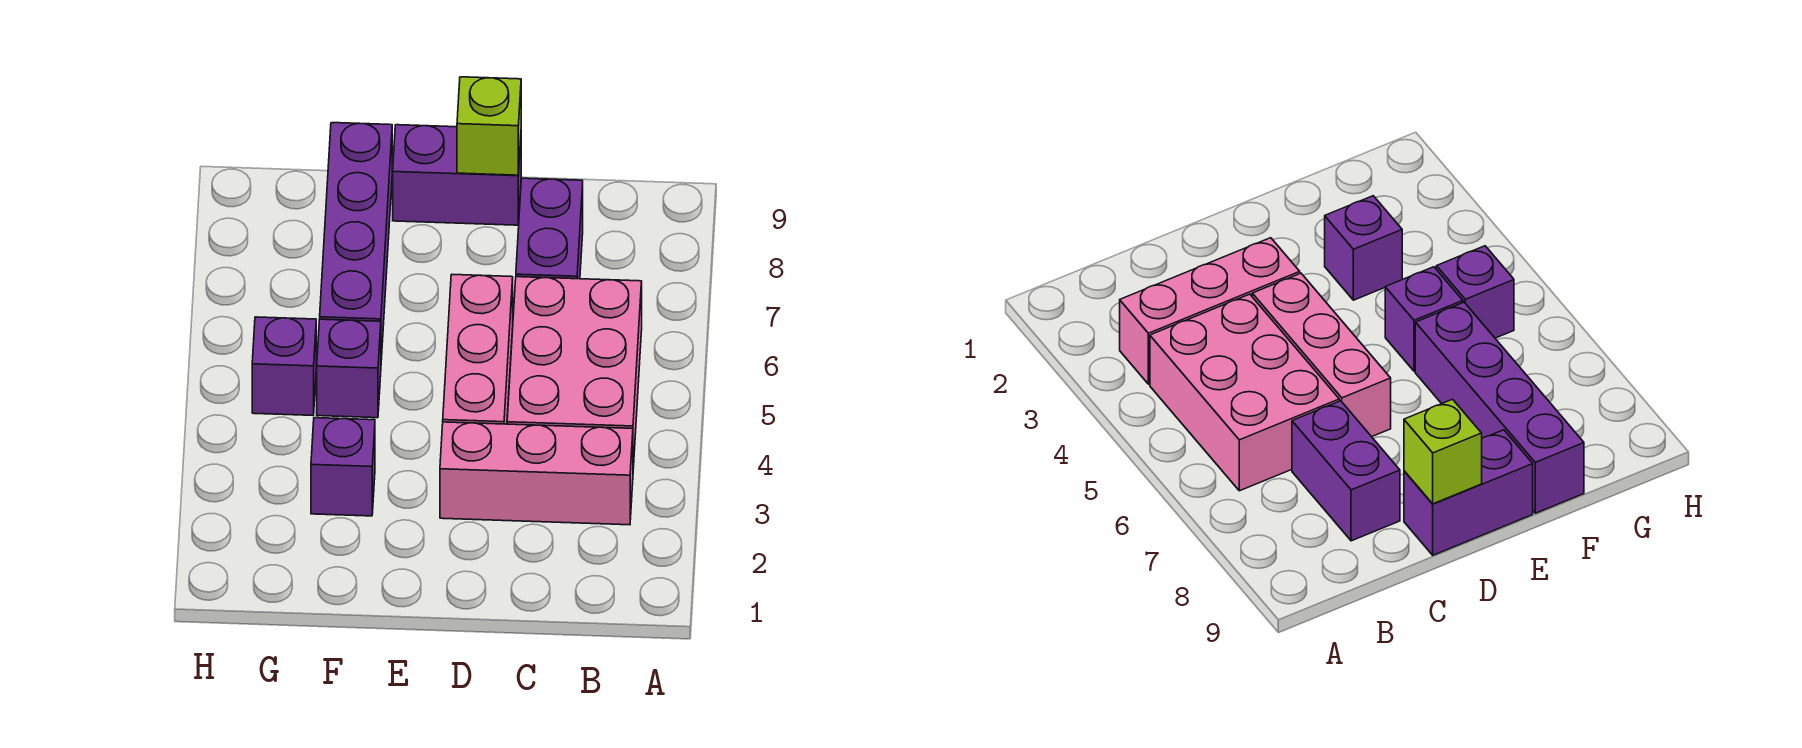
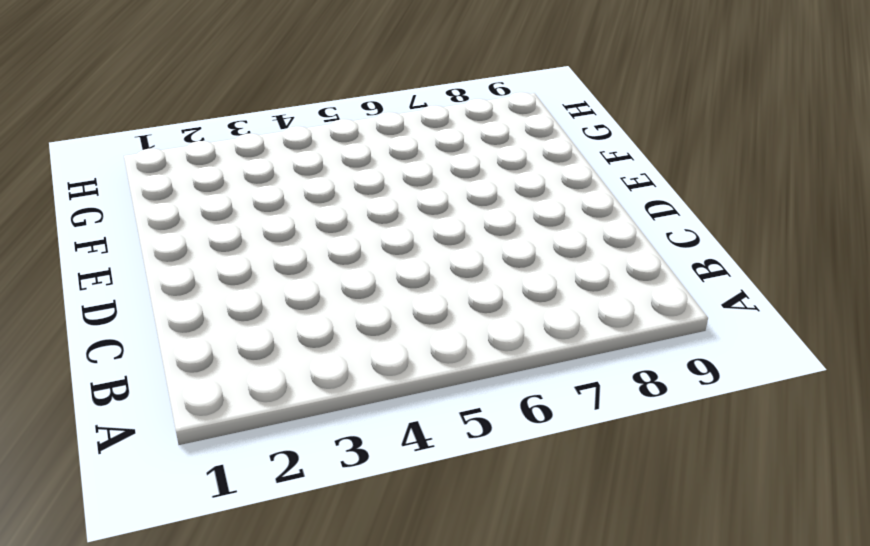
none -> pink 1x3 brick [440,422,633,525]
none -> pink 2x3 brick [507,277,642,468]

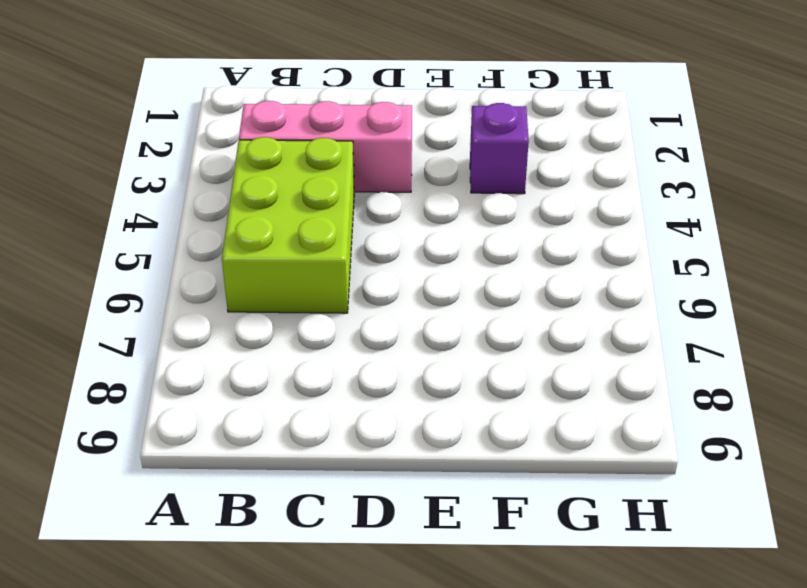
lime 2x3 brick [222,137,354,313] -> pink 2x3 brick [507,277,642,468]
none -> purple 1x2 brick [516,178,583,279]
none -> pink 1x3 brick [443,275,513,424]

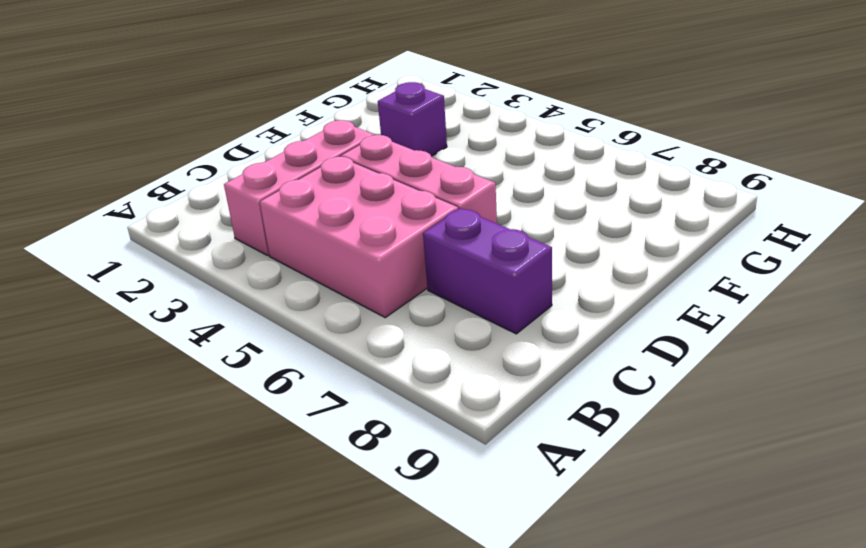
none -> purple 1x2 brick [393,125,521,225]
none -> purple 1x1 brick [317,319,381,418]

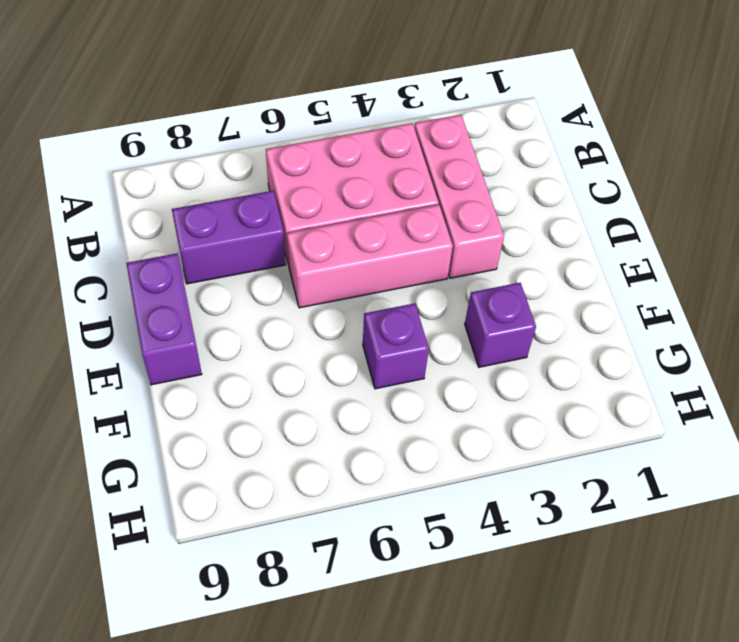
none -> purple 1x4 brick [320,123,392,360]
none -> purple 1x1 brick [252,317,316,415]

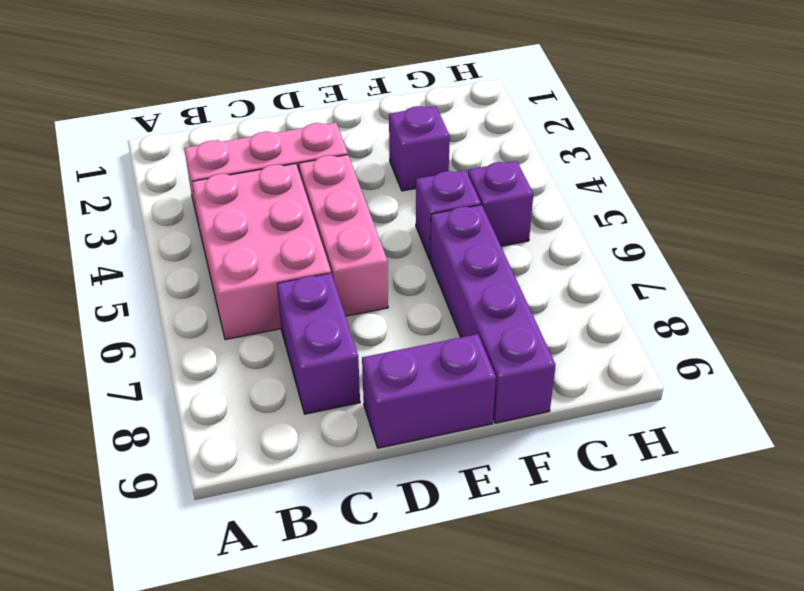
none -> lime 1x1 brick [457,77,521,175]

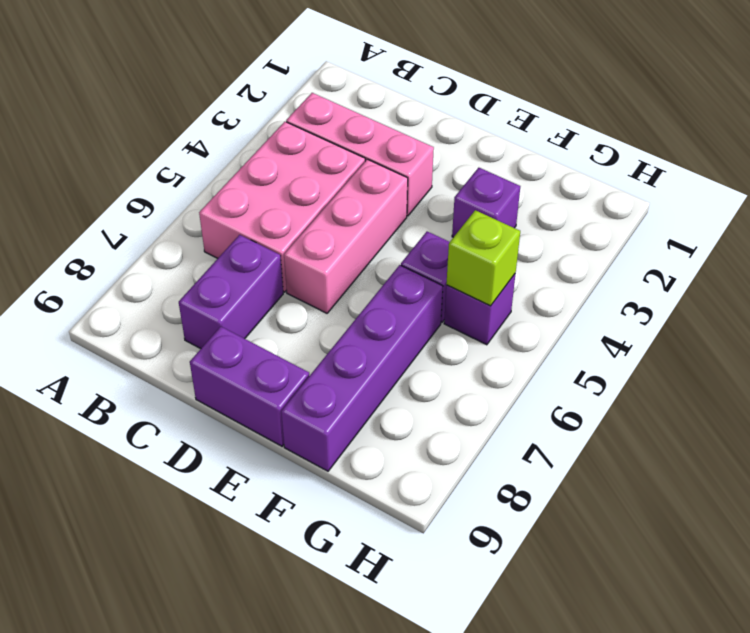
lime 1x1 brick [446,210,520,306] -> lime 1x1 brick moved to [457,77,521,175]

